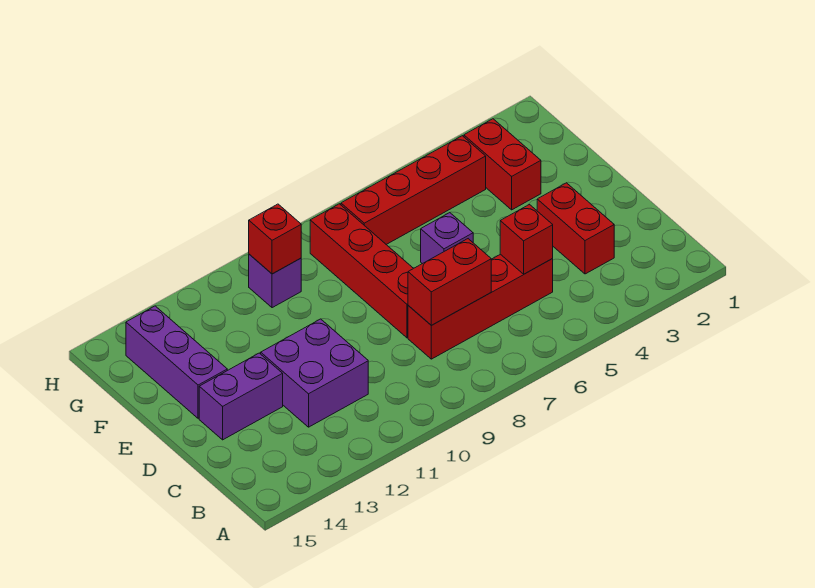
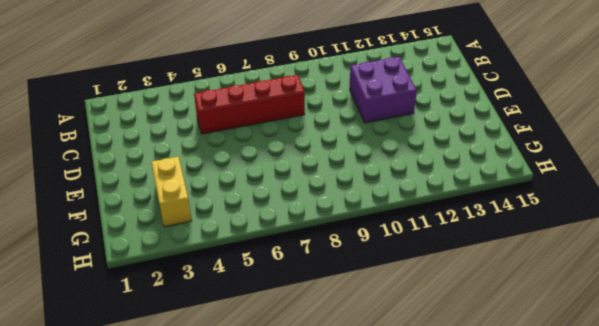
yellow 1x2 brick [151,157,192,227] -> red 1x2 brick [464,119,541,210]
none -> red 1x2 brick [537,183,614,274]
none -> red 1x4 brick [310,204,413,338]
none -> purple 1x2 brick [199,353,283,440]

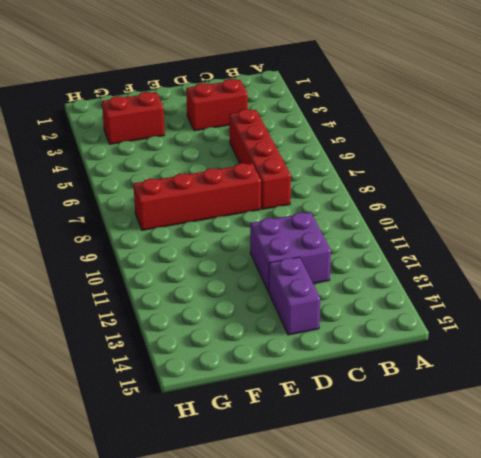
none -> purple 1x1 brick [421,213,473,264]
none -> purple 1x3 brick [126,306,227,418]
none -> red 1x4 brick [341,136,486,245]

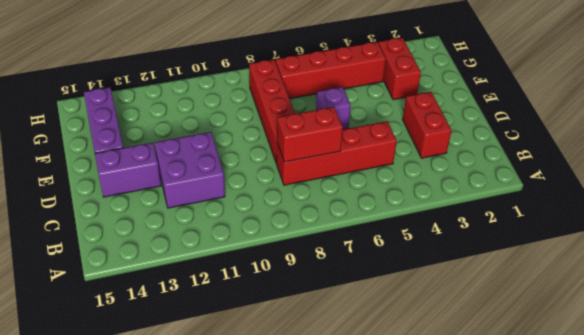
none -> purple 1x1 brick [249,254,301,308]
none -> red 1x1 brick [500,205,553,274]
none -> red 1x1 brick [249,204,301,274]

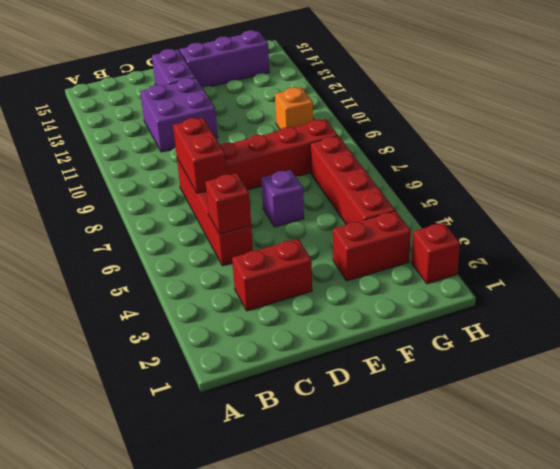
orange 1x1 brick [275,87,313,129] -> purple 1x1 brick [249,254,301,308]
red 1x1 brick [411,222,460,284] -> red 1x1 brick moved to [249,204,301,274]

